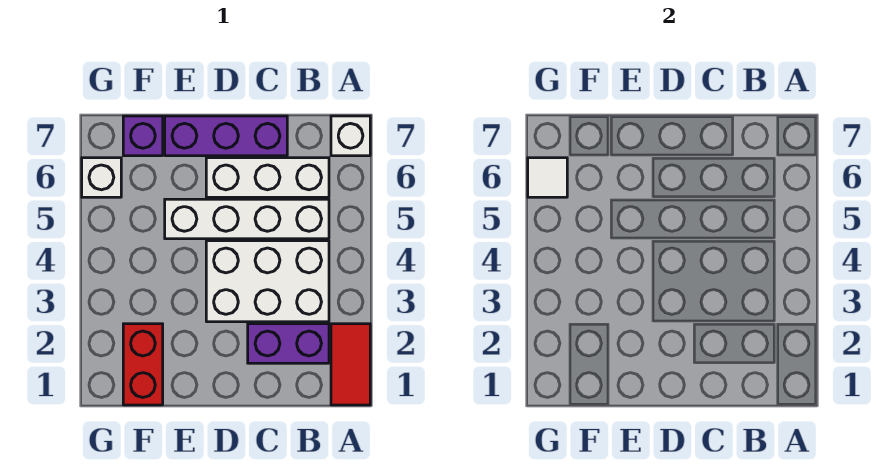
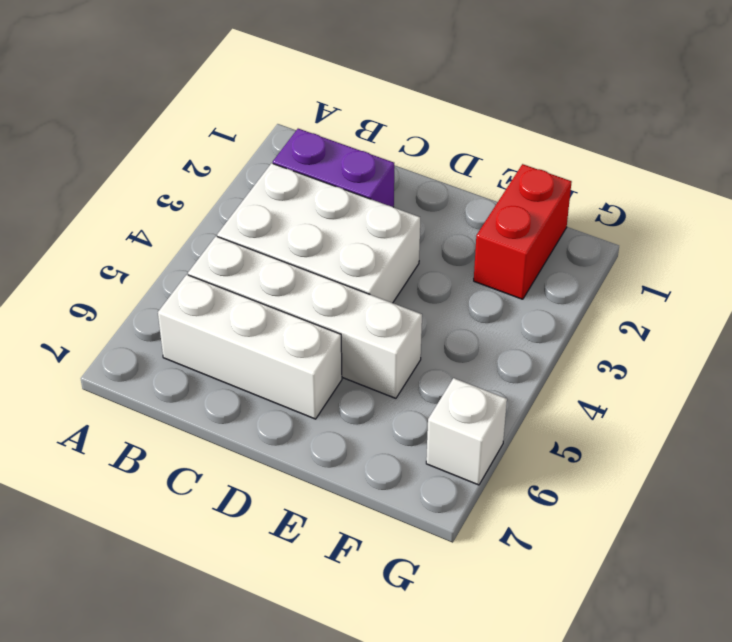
none -> red 1x2 tile [331,324,370,405]
none -> white 1x1 brick [331,116,370,156]

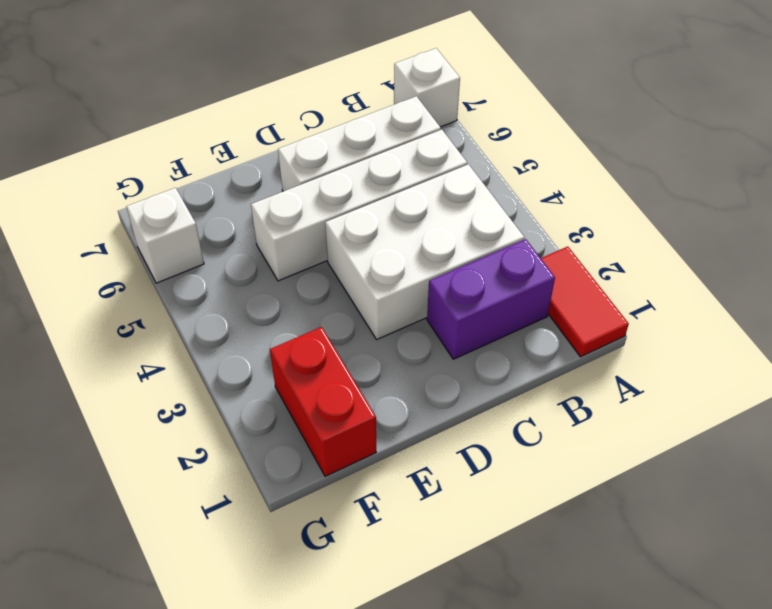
none -> purple 1x3 brick [165,116,287,156]
none -> purple 1x1 brick [123,116,163,156]

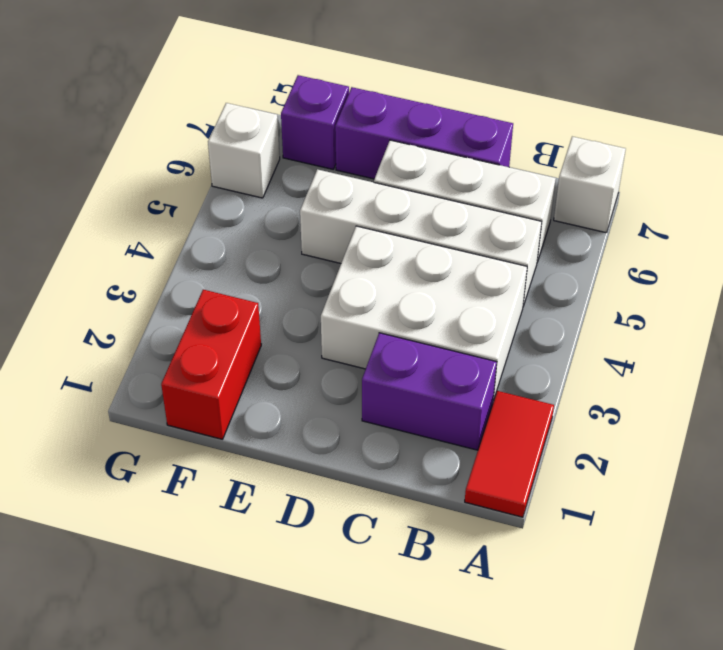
none -> white 1x1 tile [528,158,567,197]

